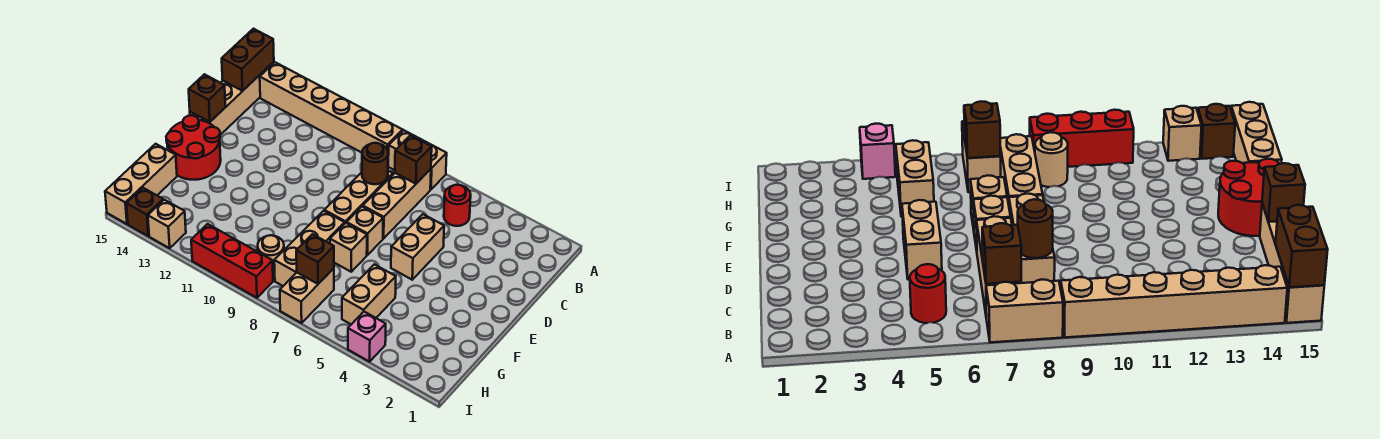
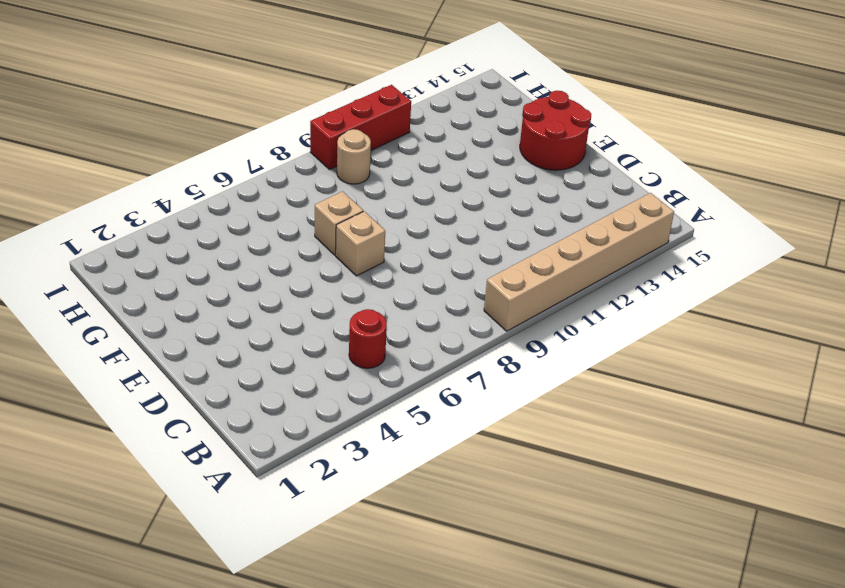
none -> tan 1x2 brick [388,130,447,189]
none -> tan 1x4 brick [190,62,274,135]
none -> tan 1x3 brick [363,169,431,238]

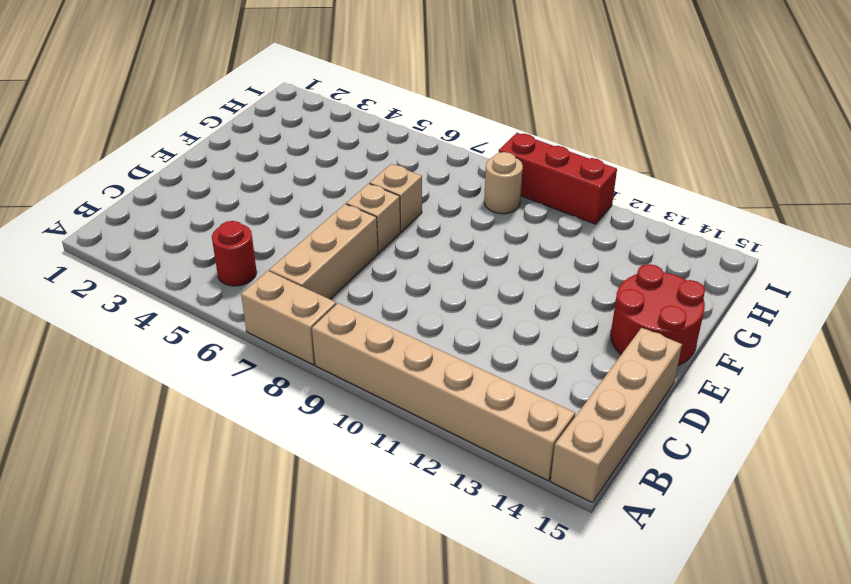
none -> tan 1x3 brick [324,171,393,223]
none -> tan 1x2 brick [391,214,444,280]
none -> tan 1x3 brick [274,211,345,286]

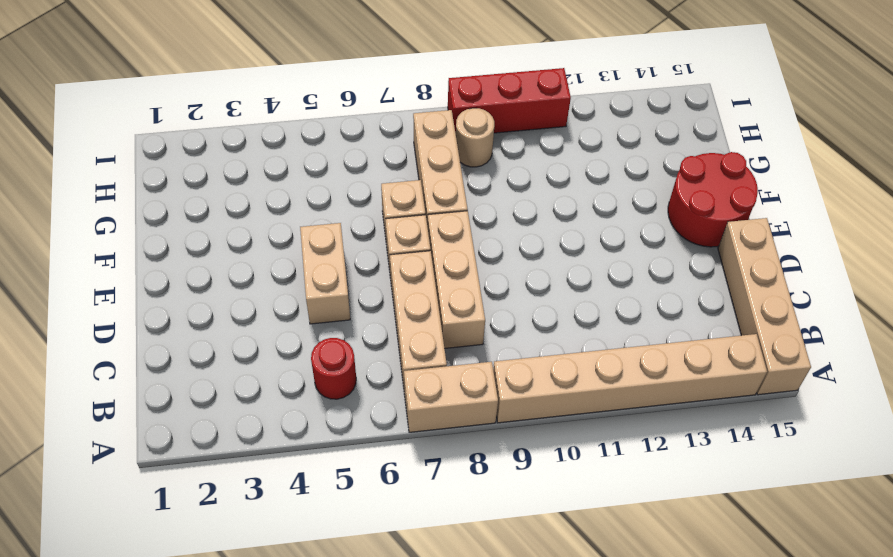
none -> tan 1x2 brick [342,264,396,324]
none -> tan 1x3 brick [105,144,177,224]
none -> tan 1x2 brick [280,268,334,323]

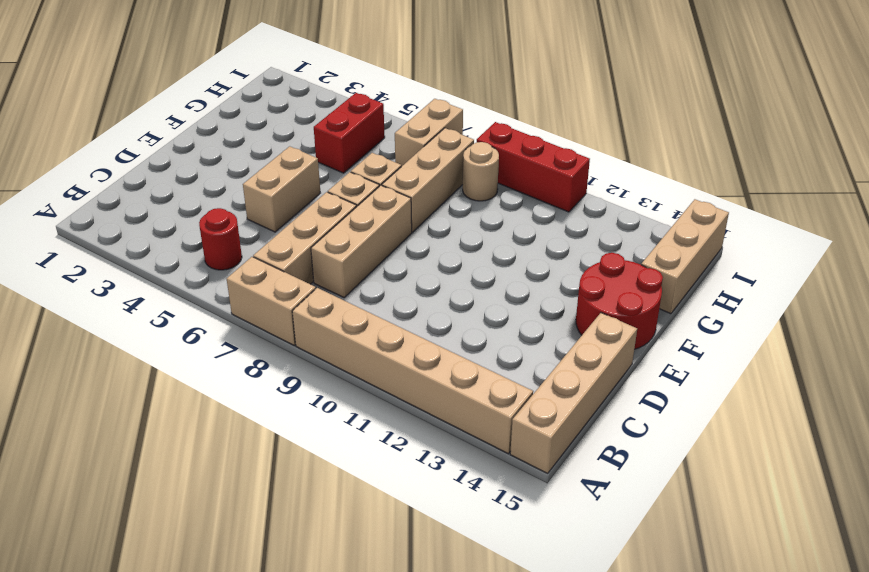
red 1x2 brick [314,93,385,173] -> tan 1x2 brick [342,264,396,324]
none -> pink 1x1 brick [348,312,386,362]
none -> tan 1x1 brick [148,200,186,248]
none -> brown 1x1 brick [126,188,163,236]

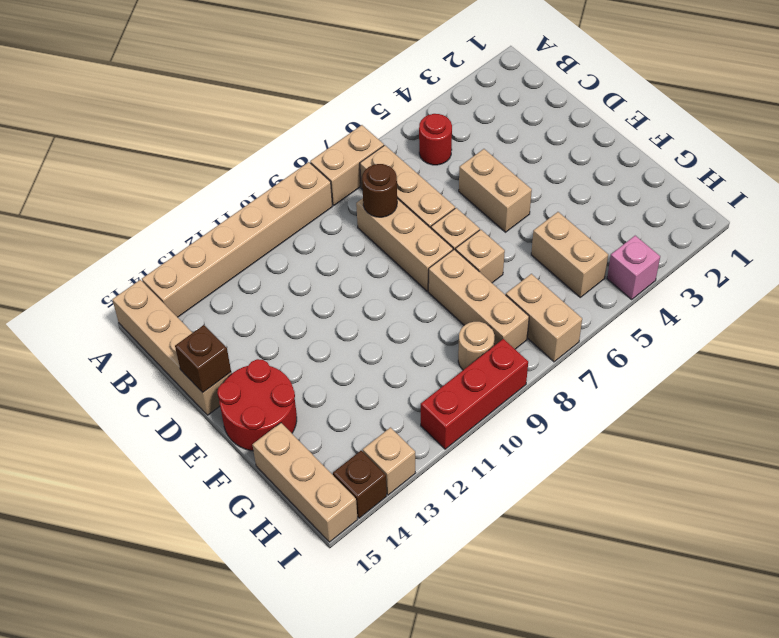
none -> brown 1x2 brick [222,29,274,91]
none -> brown 1x1 brick [395,135,432,184]
none -> brown 1x1 brick [296,234,334,284]

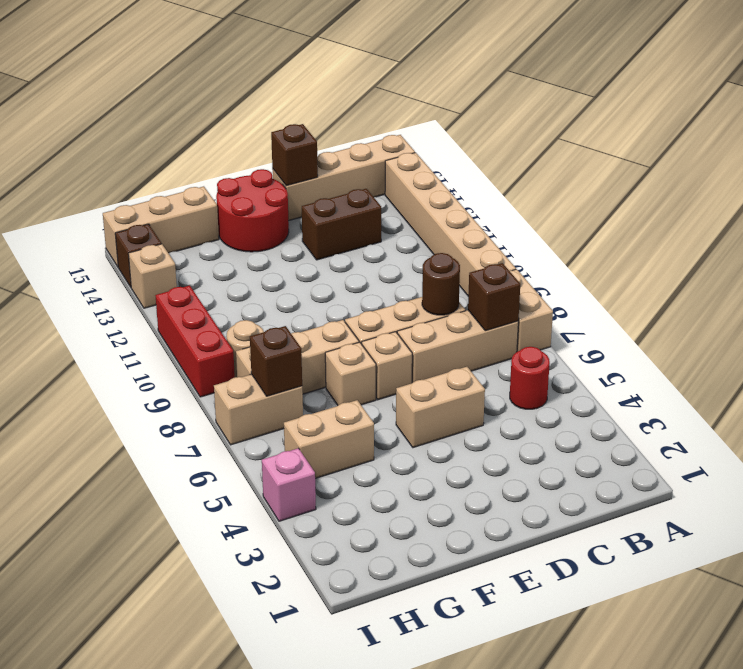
brown 1x2 brick [301,189,381,260] -> brown 1x2 brick moved to [222,29,274,91]

